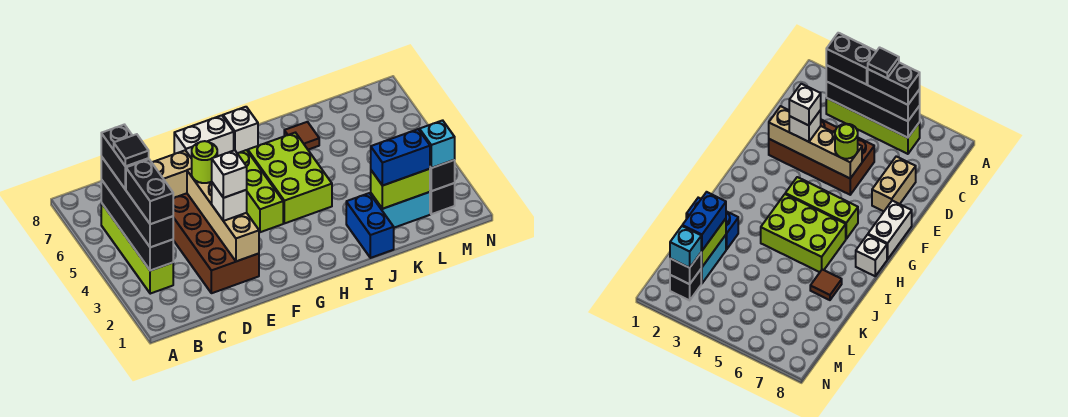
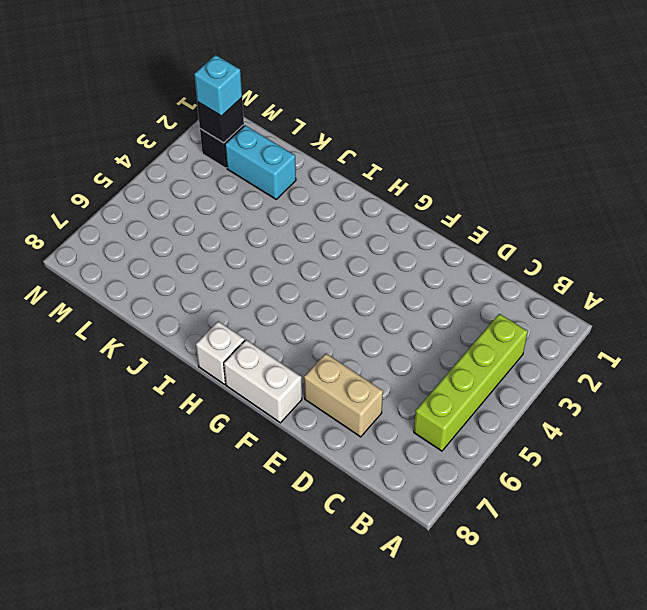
none -> brown 2x4 brick [173,193,259,293]
none -> lime 1x3 brick [237,150,283,232]
none -> lime 2x3 brick [248,133,332,223]

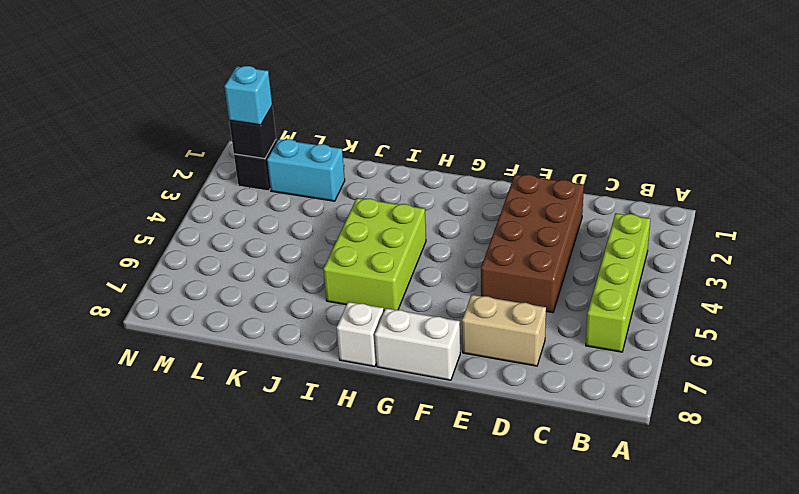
none -> lime 1x3 brick [237,150,283,232]
none -> blue 1x2 brick [346,193,394,258]
none -> brown 1x1 tile [284,122,319,150]

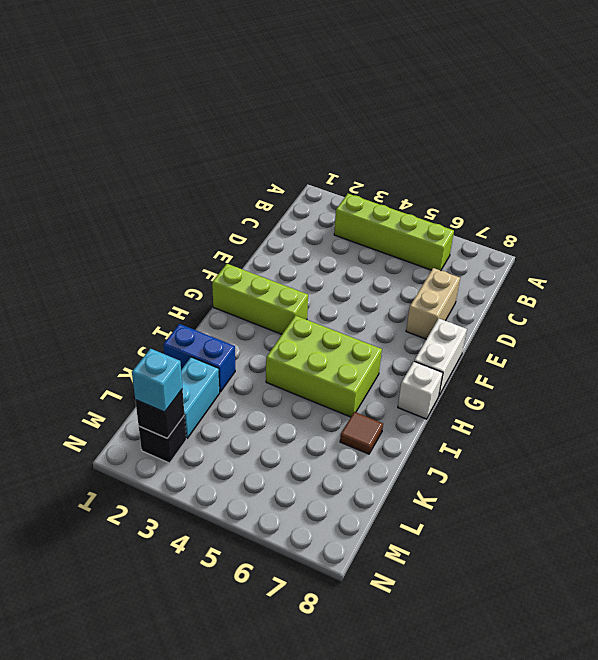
lime 1x3 brick [212,264,308,334] -> lime 1x3 brick moved to [237,150,283,232]
none -> brown 2x4 brick [173,193,259,293]
none -> black 1x4 brick [101,180,173,271]
none -> tan 1x4 brick [187,168,259,261]

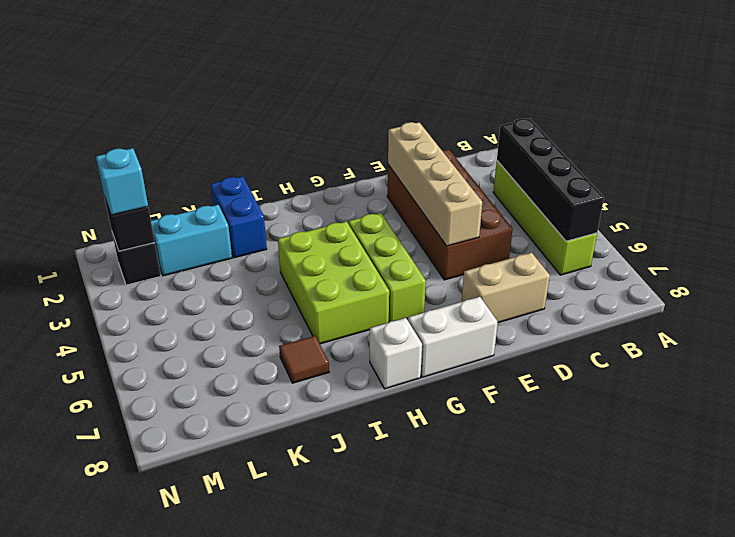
none -> lime 1x2 brick [371,169,430,209]
none -> black 1x4 brick [101,157,173,247]
none -> white 1x1 brick [212,183,247,221]

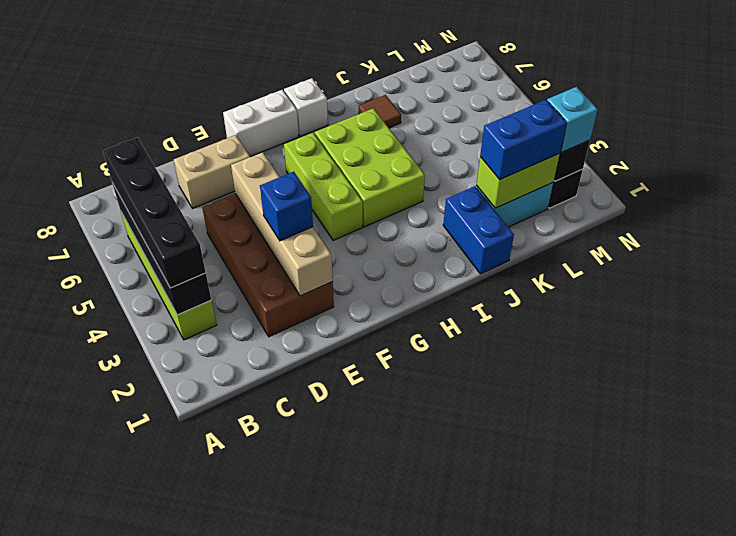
blue 1x1 brick [260,172,313,241] -> white 1x1 brick [212,183,247,221]
none -> lime 1x1 round brick [192,141,217,183]
none -> black 1x2 brick [126,159,173,224]
none -> black 1x2 brick [101,125,149,189]

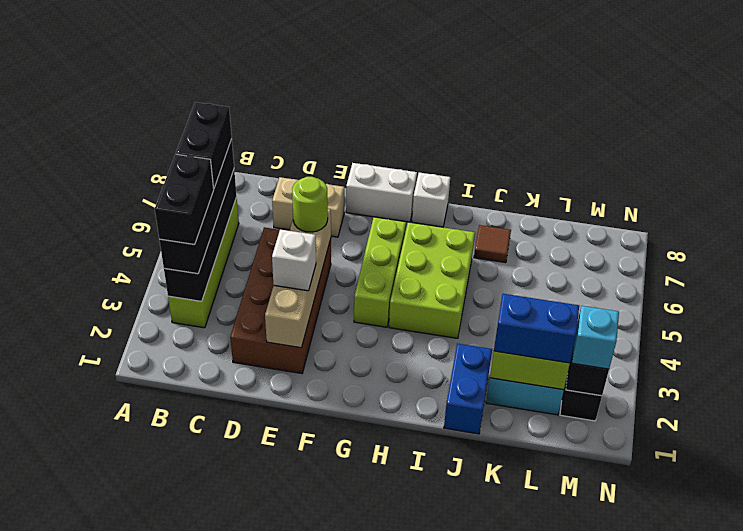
none -> white 1x1 brick [212,150,247,198]
none -> black 1x1 tile [114,134,149,166]

